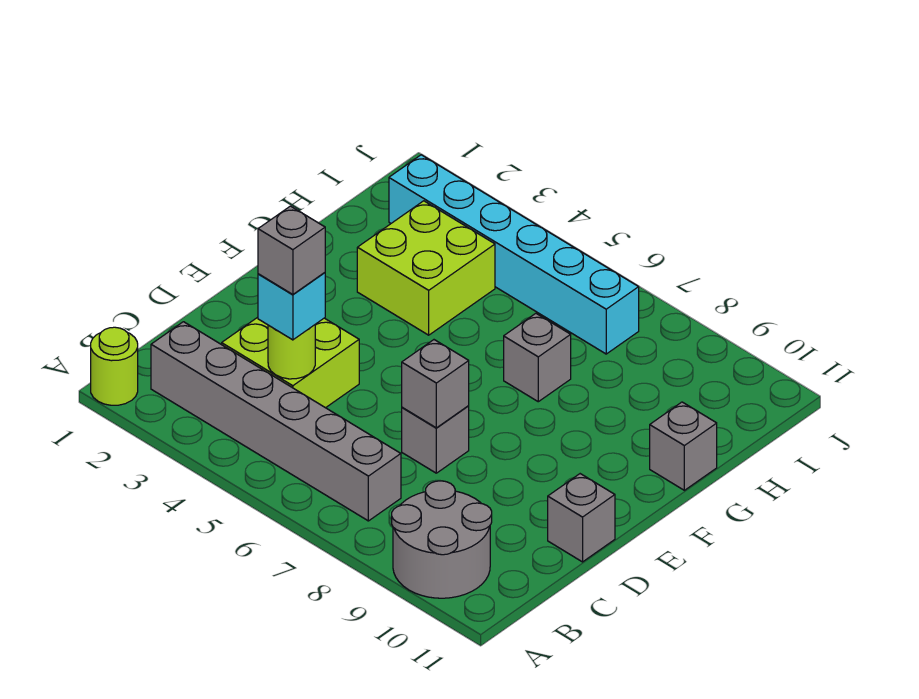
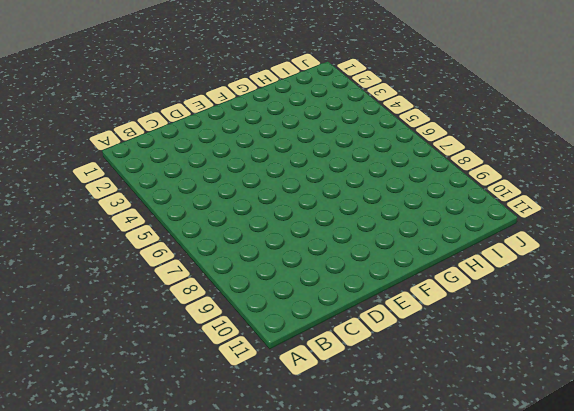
none -> lime 1x1 round brick [91,327,138,405]
none -> grey 2x2 round brick [392,481,492,598]
none -> grey 1x6 brick [151,322,401,521]

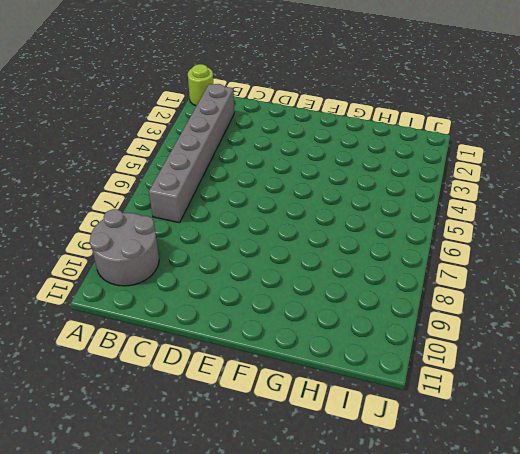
none -> lime 2x2 brick [222,317,359,408]
none -> grey 1x1 brick [402,406,469,473]
none -> grey 1x1 brick [548,474,615,562]

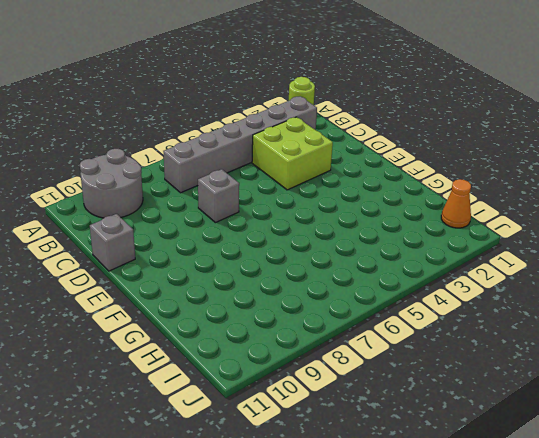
orange 1x1 cone [441,179,471,228] -> none
none -> lime 2x2 brick [357,201,495,335]
none -> grey 1x1 brick [504,313,571,402]
none -> grey 1x1 brick [650,402,717,490]

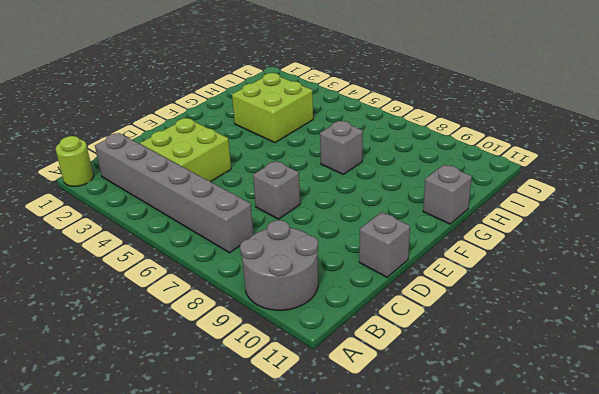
none -> cyan 1x6 brick [389,155,639,354]
none -> lime 1x1 round brick [268,325,315,379]
none -> grey 1x1 brick [402,340,469,428]

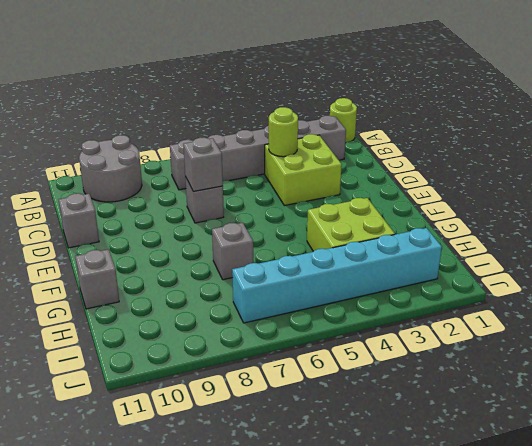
none -> cyan 1x1 brick [258,273,325,340]
none -> grey 1x1 brick [258,206,325,294]

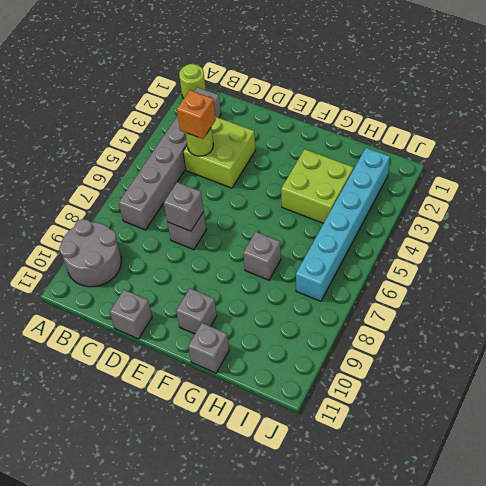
orange 1x1 brick [177,90,216,139] -> cyan 1x1 brick [258,273,325,340]
grey 1x1 brick [176,289,217,334] -> grey 1x1 brick moved to [258,206,325,294]

